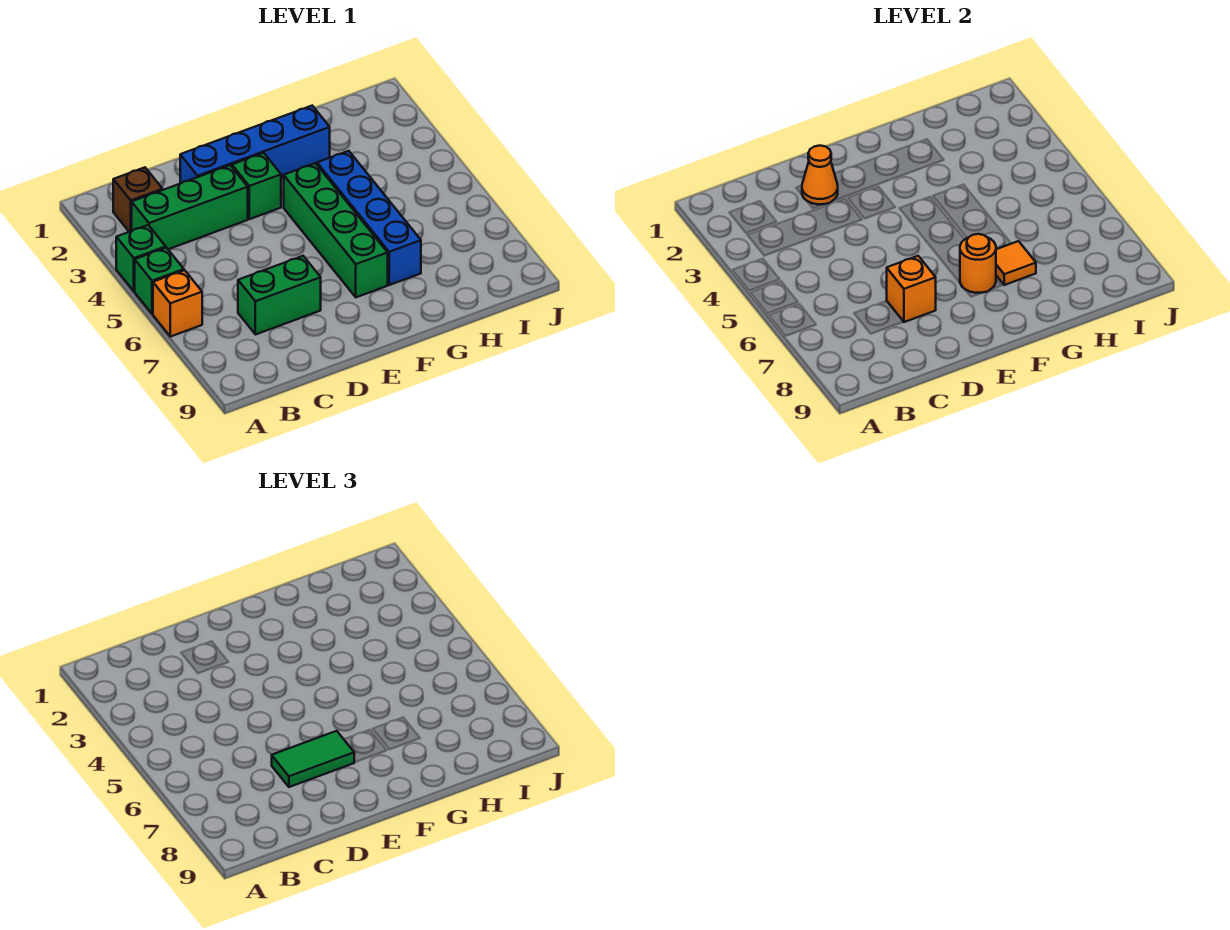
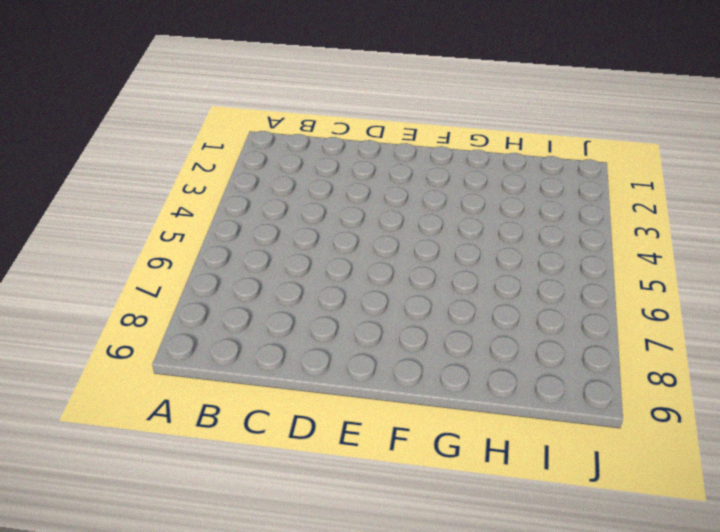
none -> green 1x1 brick [116,225,166,291]
none -> green 1x1 brick [135,248,184,314]
none -> orange 1x1 brick [153,270,202,337]

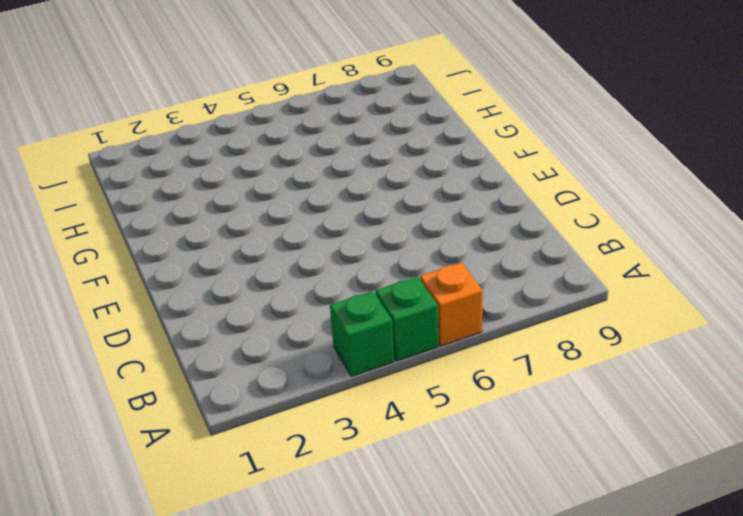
none -> brown 1x1 brick [113,167,163,232]
none -> green 1x3 brick [132,165,248,249]
none -> green 1x2 brick [238,256,321,335]

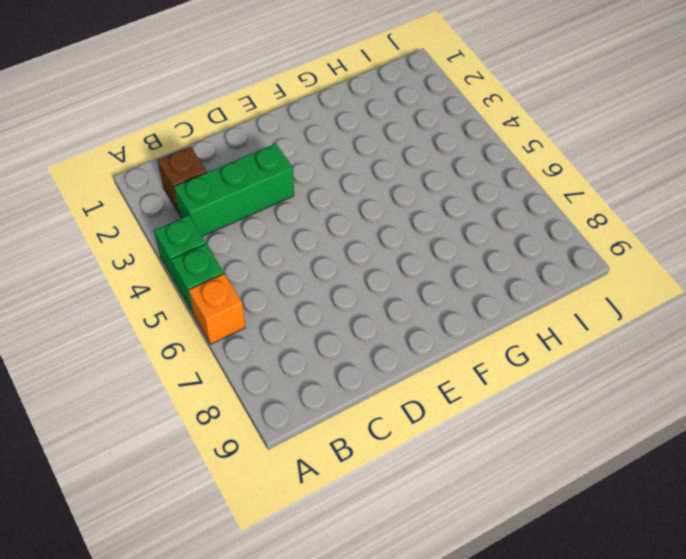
none -> green 1x2 brick [238,256,321,335]
none -> blue 1x4 brick [180,106,330,184]
none -> green 1x1 brick [232,153,281,219]

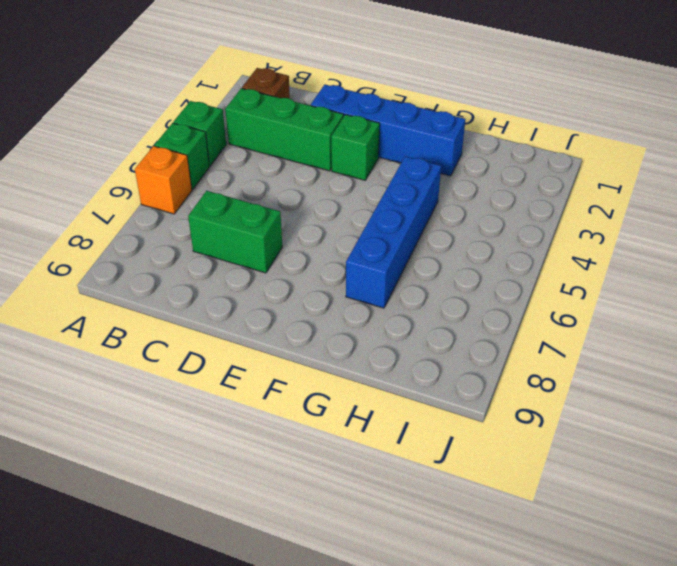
none -> green 1x4 brick [284,163,388,297]
none -> orange 1x1 cone [802,146,838,204]
none -> orange 1x1 brick [887,256,936,322]

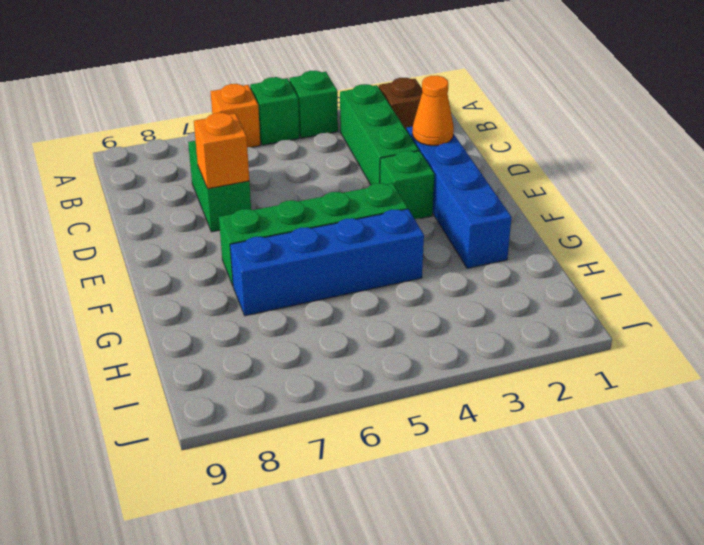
none -> orange 1x1 round brick [960,234,996,293]
none -> orange 1x1 tile [996,241,1036,285]
none -> green 1x2 tile [272,731,354,787]

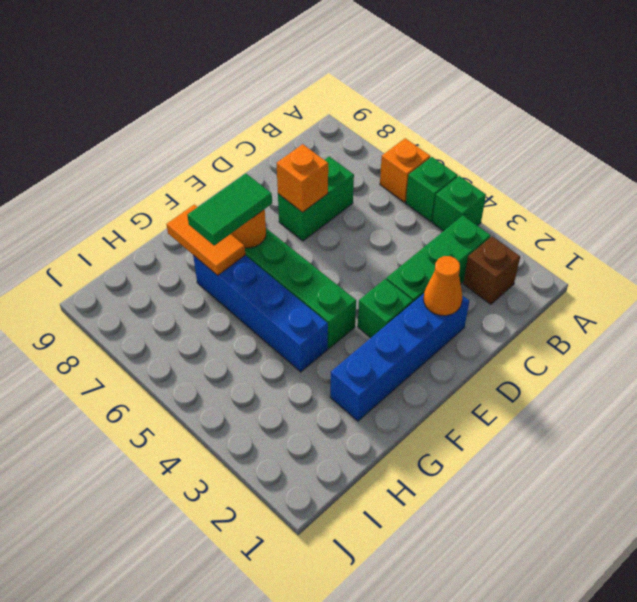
green 1x2 tile [187,173,272,246] -> green 1x2 tile moved to [272,731,354,787]
orange 1x2 tile [166,204,245,275] -> orange 1x1 tile [996,241,1036,285]

